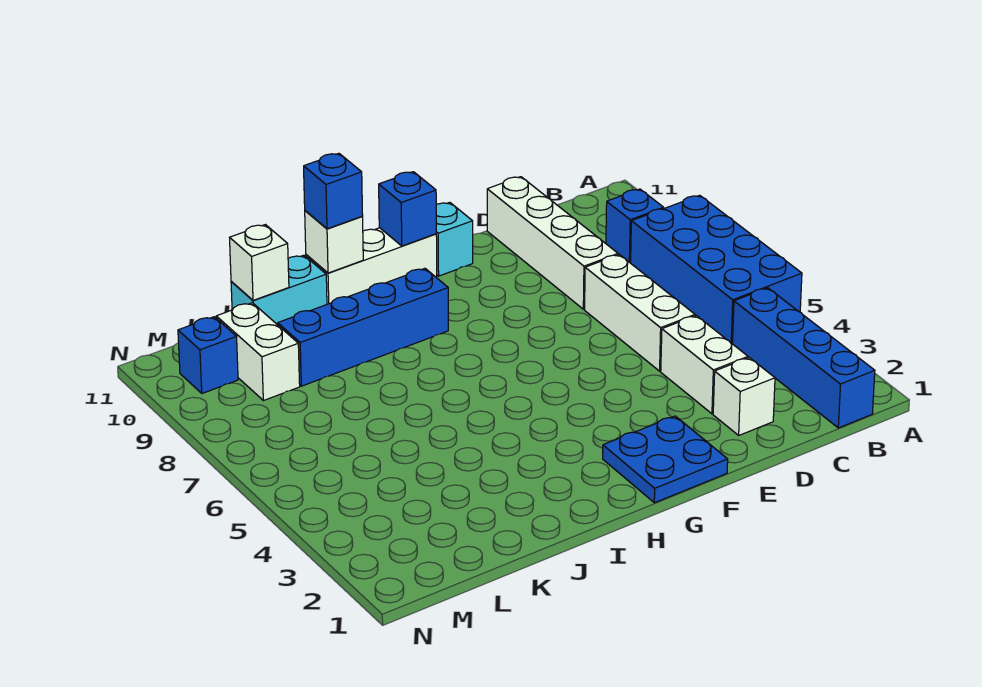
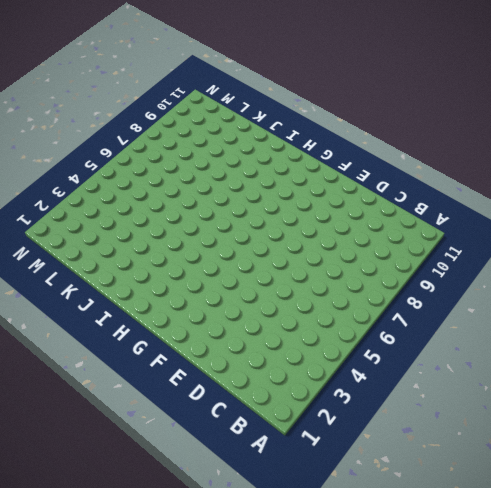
none -> blue 2x4 brick [631,195,802,343]
none -> blue 1x4 brick [733,288,875,428]
none -> blue 1x1 brick [606,189,664,262]

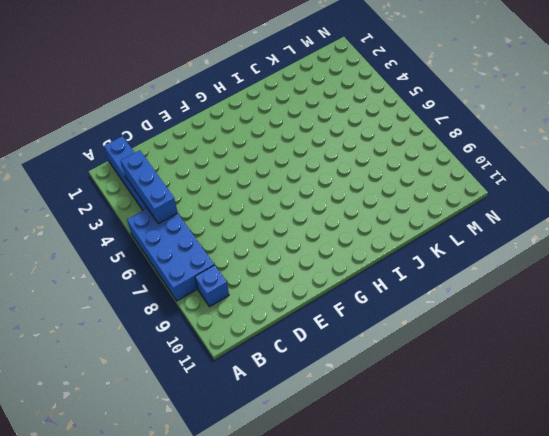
blue 1x3 brick [121,150,178,224] -> none
none -> white 1x1 brick [713,358,775,435]
none -> white 1x2 brick [661,316,748,414]
none -> white 1x3 brick [585,255,695,371]

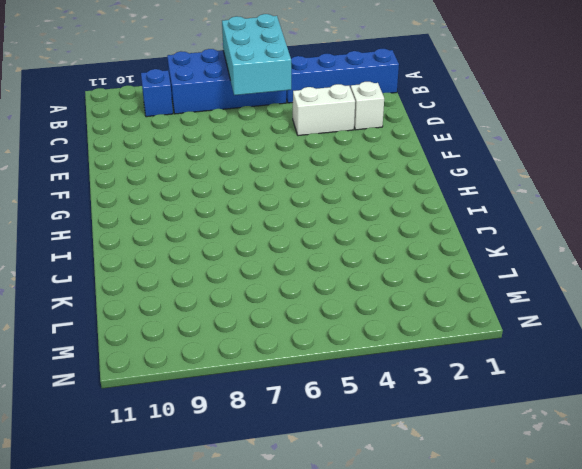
cyan 2x3 brick [222,14,291,95] -> none
none -> white 1x3 brick [585,255,695,371]
none -> white 1x4 brick [487,177,618,309]
none -> blue 2x2 plate [603,416,728,503]

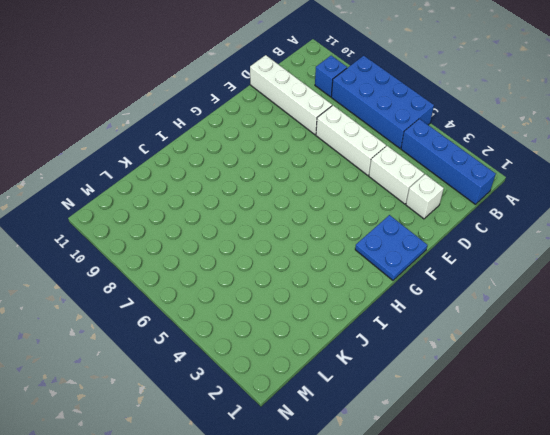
none -> cyan 1x1 brick [436,202,473,276]
none -> white 1x3 brick [306,228,437,304]
none -> blue 1x4 brick [278,268,448,386]

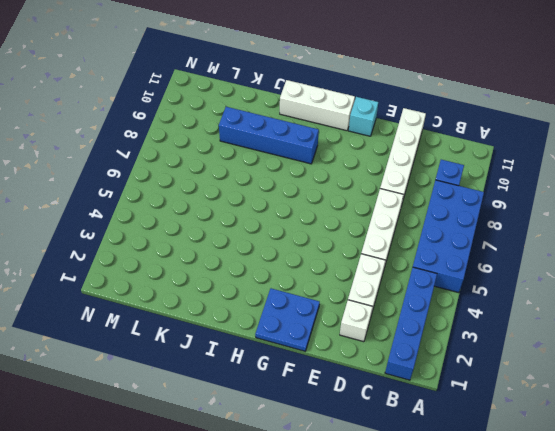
none -> cyan 1x2 brick [231,255,327,325]
none -> white 1x2 brick [216,303,300,401]
none -> blue 1x1 brick [178,317,238,393]

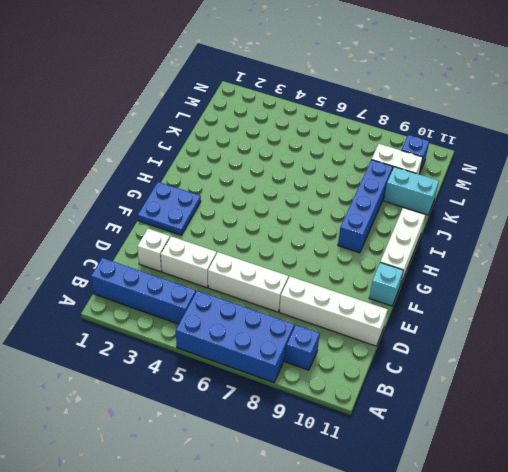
cyan 1x2 brick [384,167,439,215] -> cyan 1x2 brick turned to [231,255,327,325]
none -> blue 1x1 brick [379,172,436,246]
none -> white 1x1 brick [305,211,363,273]
none -> white 1x1 brick [230,225,289,300]

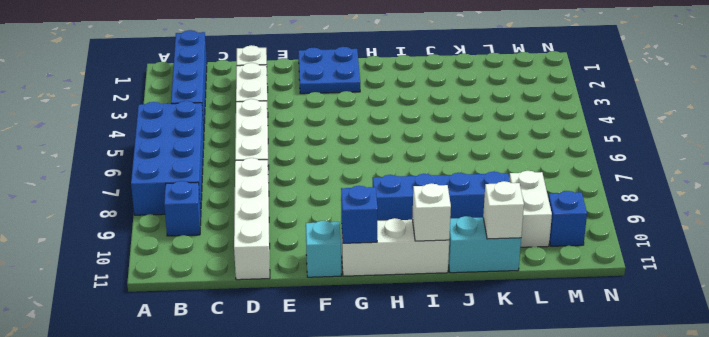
none -> blue 1x1 brick [304,153,363,229]

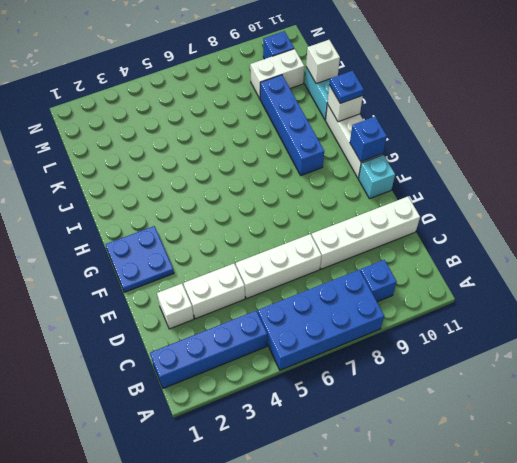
blue 1x1 plate [329,71,364,103] -> blue 1x1 brick [304,153,363,229]

